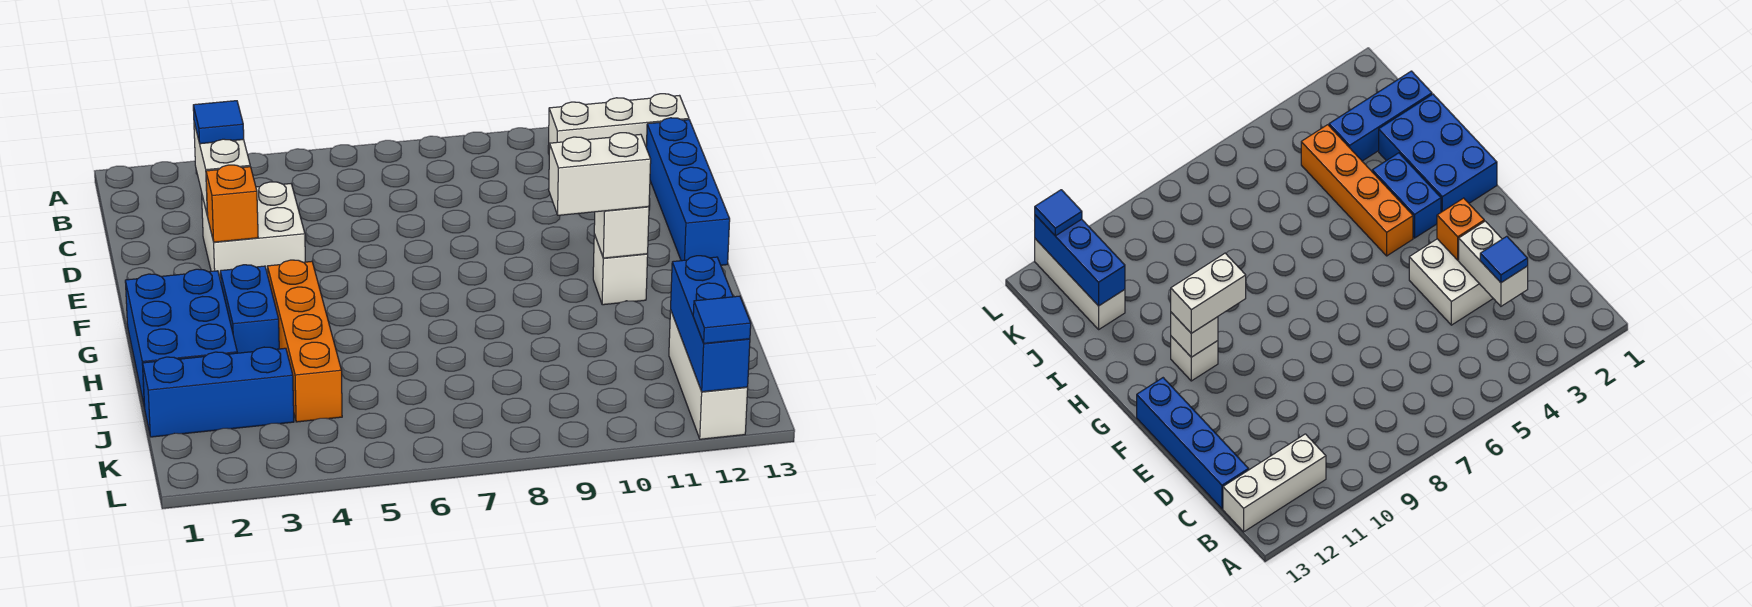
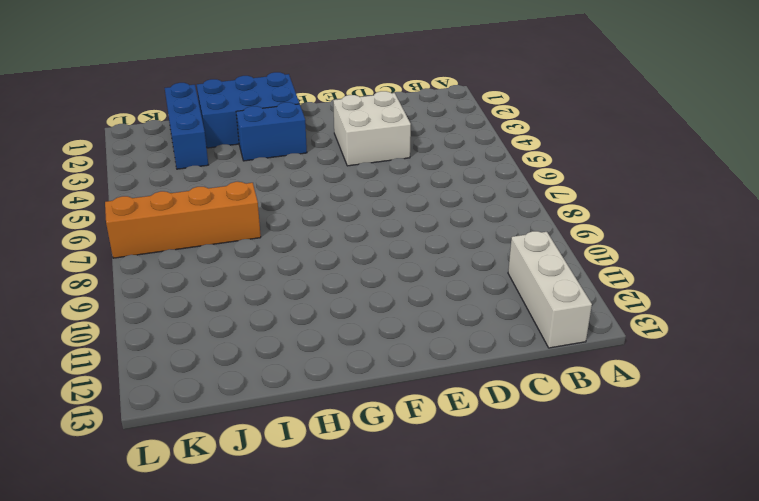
orange 1x4 brick [105,182,261,258] -> orange 1x4 brick moved to [268,260,342,422]
none -> blue 1x4 brick [646,118,730,265]
none -> white 1x1 brick [593,234,648,305]
none -> white 1x3 brick [669,310,748,439]

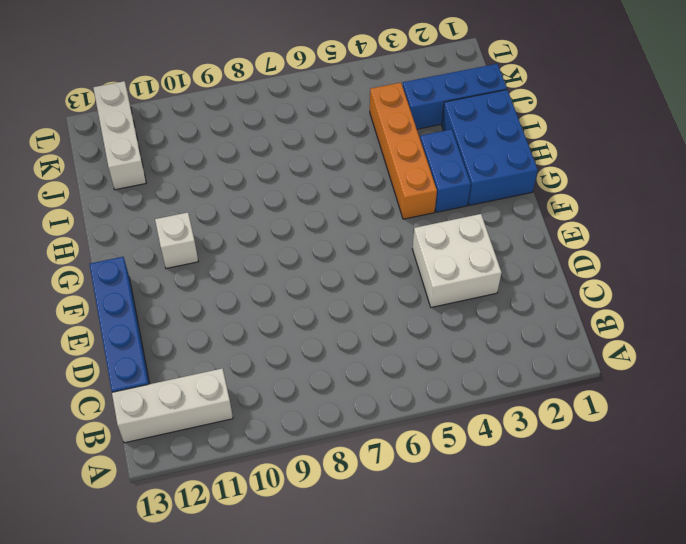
none -> white 1x2 brick [194,123,250,216]
none -> orange 1x1 brick [206,165,258,242]
none -> white 1x1 brick [594,207,649,258]

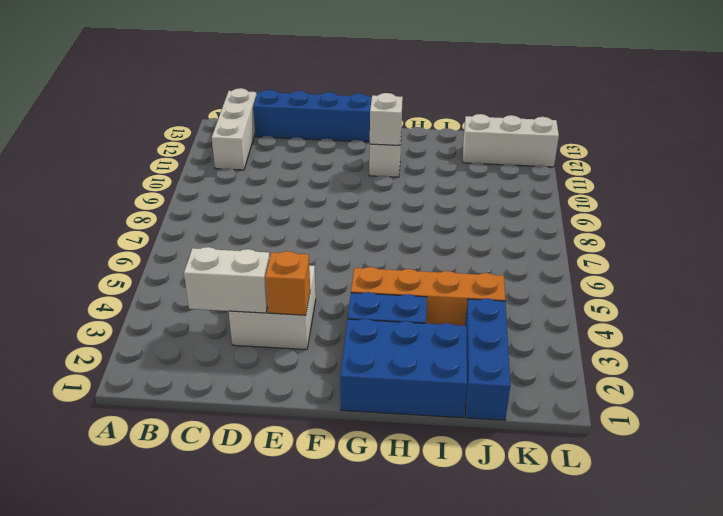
none -> blue 1x3 brick [671,256,750,392]
none -> blue 1x1 tile [193,101,244,144]
none -> white 1x2 brick [549,133,651,215]

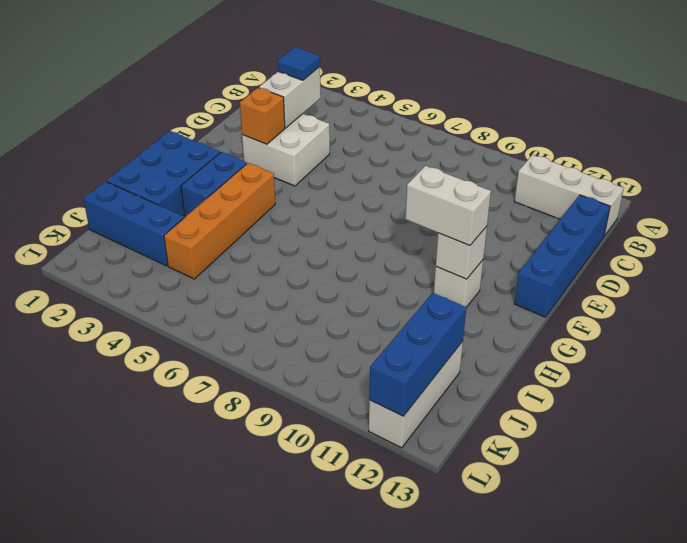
none -> blue 1x1 tile [693,296,751,343]

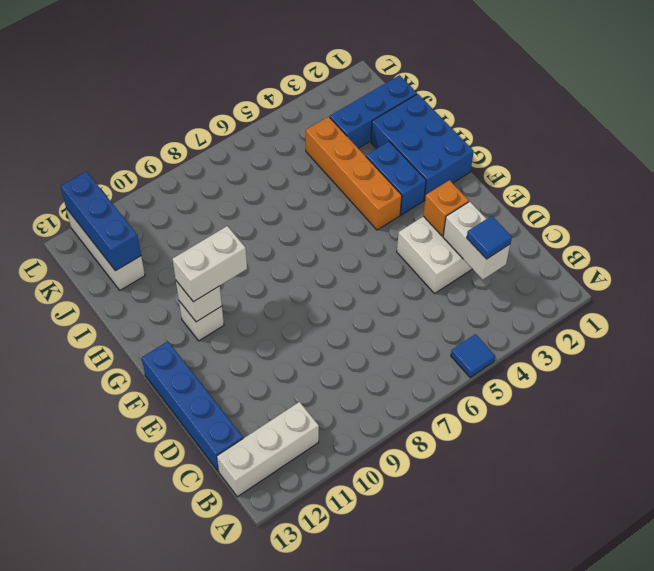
blue 1x1 tile [451,334,495,378] -> blue 1x1 tile moved to [693,296,751,343]

